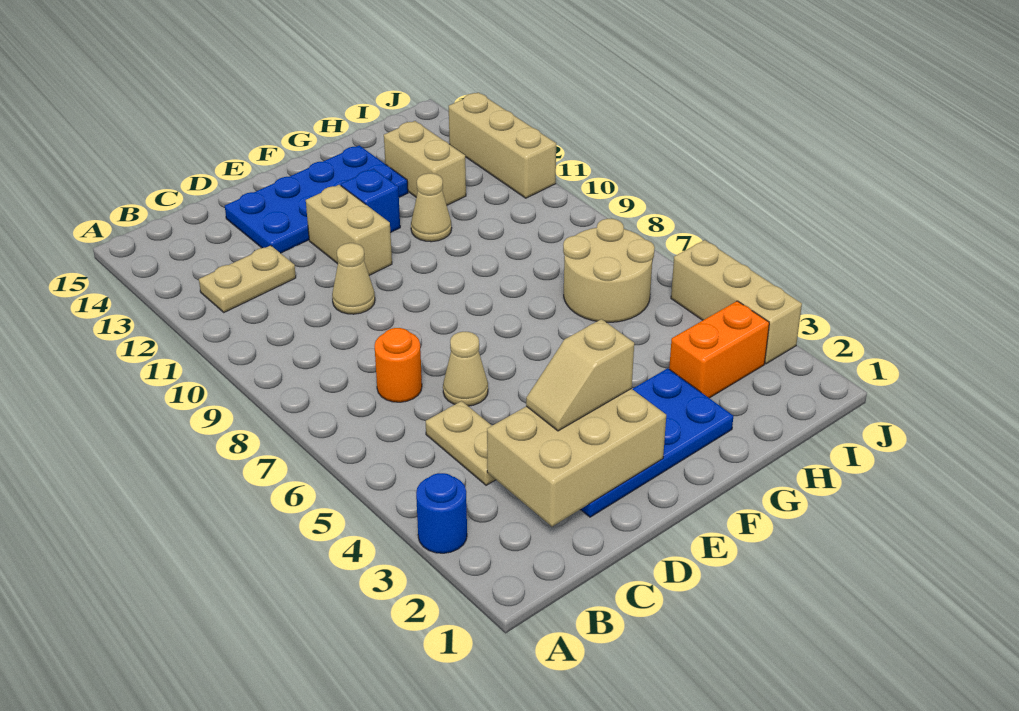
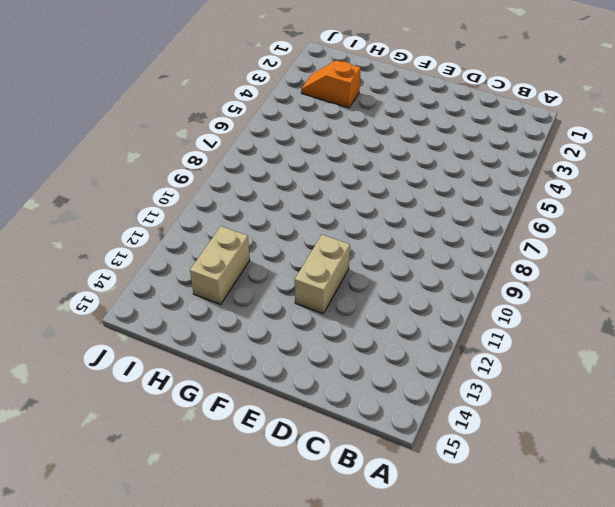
orange 1x2 slope [301,60,361,108] -> orange 1x2 brick [669,301,769,398]
none -> blue 1x1 round brick [416,473,467,553]
none -> tan 1x2 plate [199,245,296,312]
none -> tan 1x2 plate [426,401,496,485]

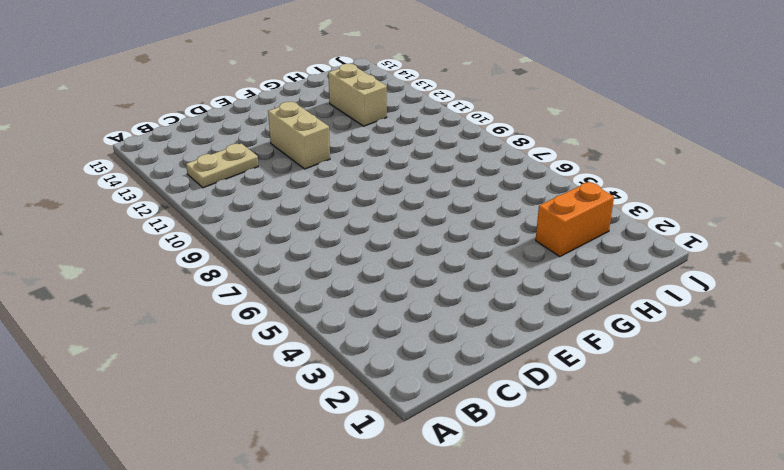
none -> blue 1x1 round brick [416,473,467,553]
none -> tan 1x2 plate [426,401,496,485]
none -> orange 1x1 round brick [375,328,422,402]

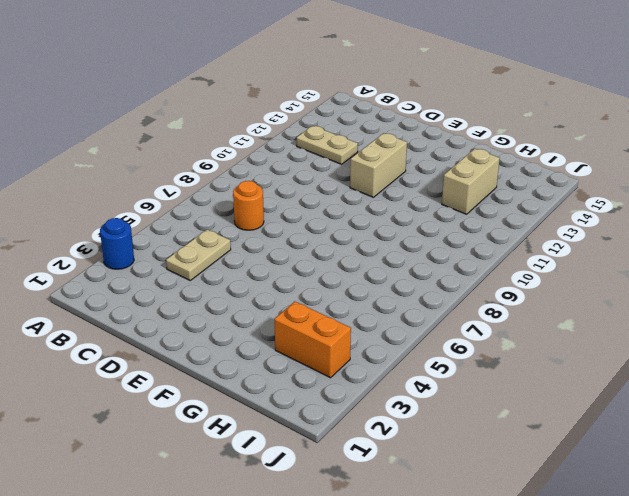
none -> blue 2x4 plate [580,368,733,517]
none -> tan 1x1 cone [443,332,488,406]
none -> tan 1x1 cone [332,243,375,314]

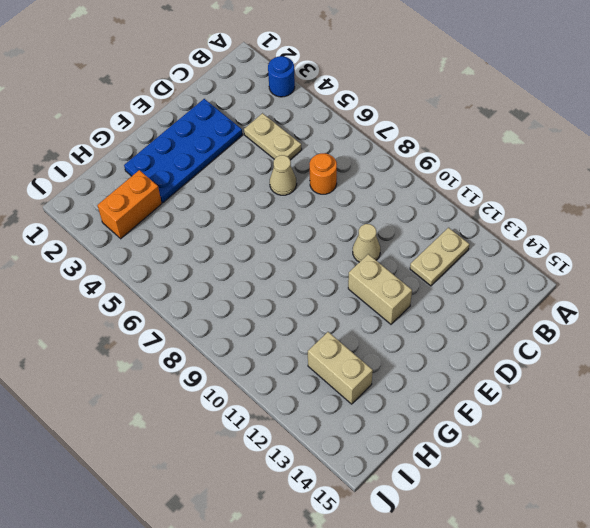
none -> blue 2x4 plate [225,145,408,253]
none -> blue 1x1 brick [341,169,400,233]
none -> tan 1x1 cone [411,173,452,242]

